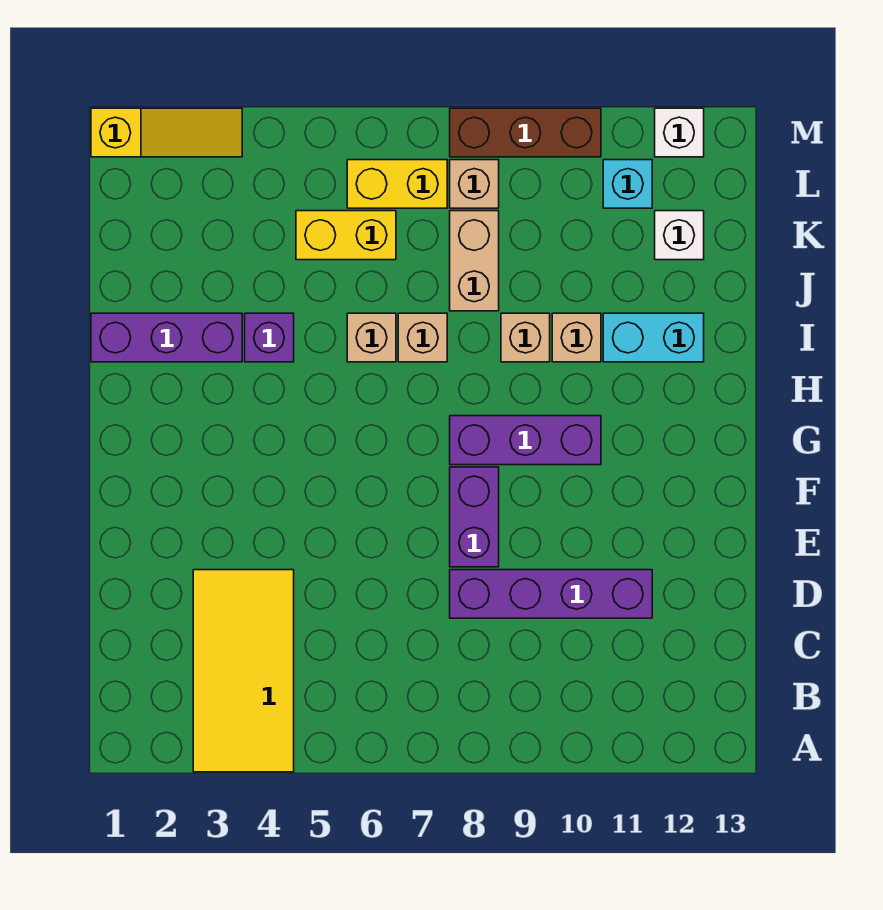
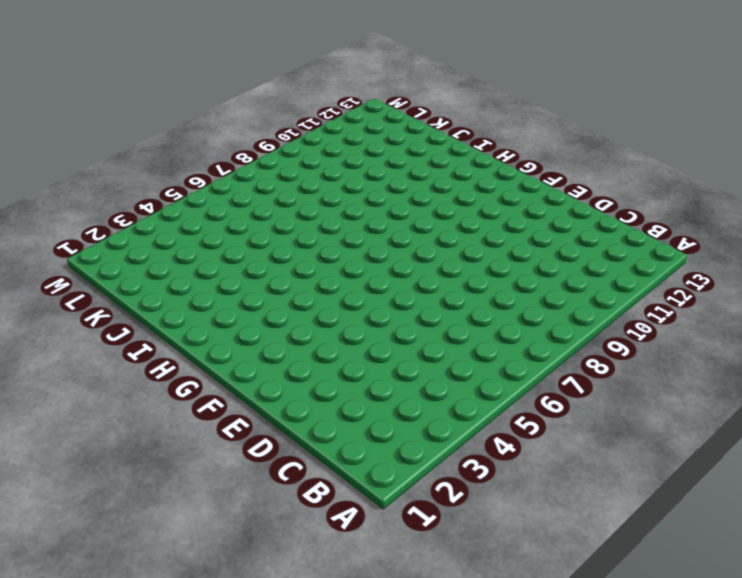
none -> yellow 2x4 tile [193,570,294,772]
none -> purple 1x4 brick [450,570,652,618]
none -> purple 1x2 brick [450,467,499,567]

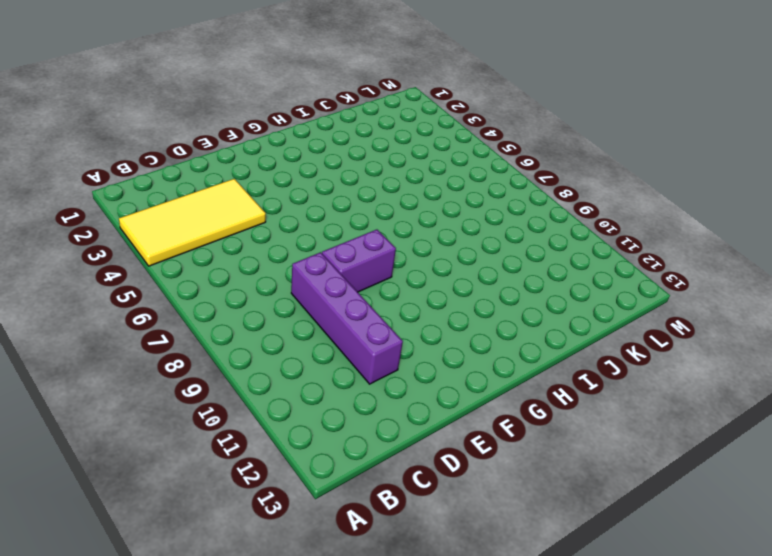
none -> purple 1x3 brick [450,416,601,465]
none -> purple 1x3 brick [91,313,242,362]
none -> purple 1x1 brick [245,313,294,362]

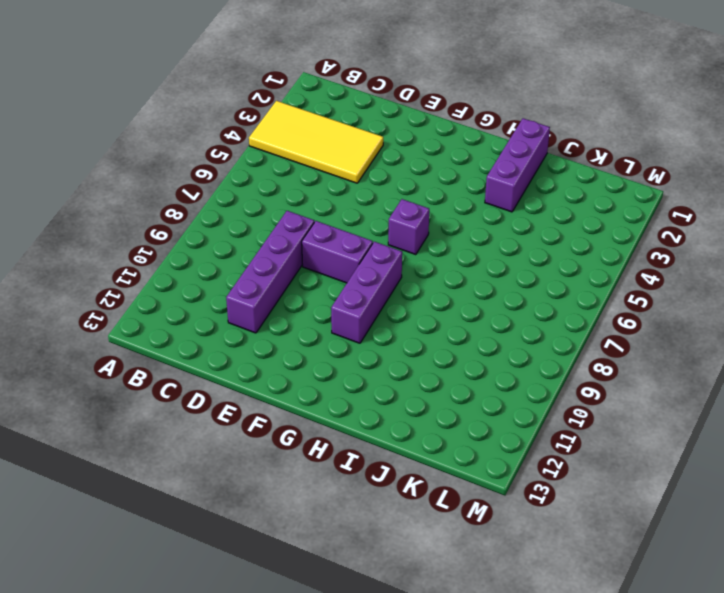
purple 1x1 brick [388,199,429,255] -> purple 1x1 brick moved to [245,313,294,362]
none -> tan 1x1 brick [347,313,396,362]
none -> tan 1x1 brick [398,313,447,362]
none -> tan 1x1 brick [501,313,550,362]

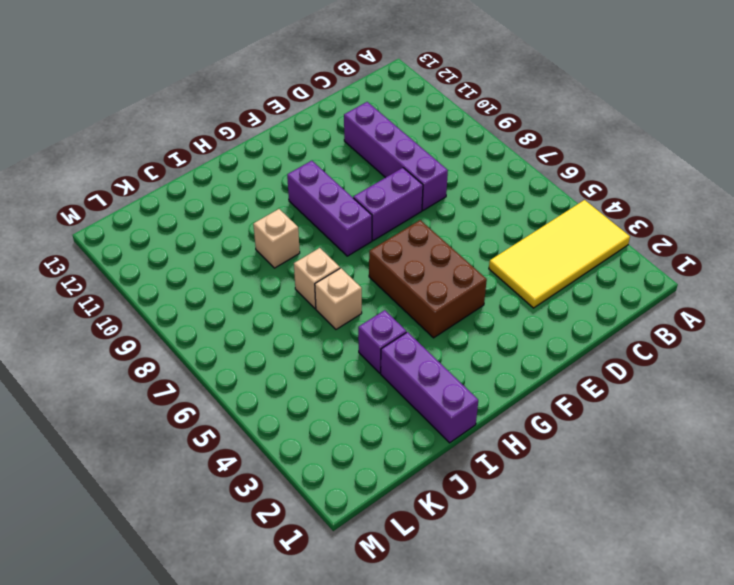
brown 2x3 brick [369,220,487,338] -> none
none -> tan 1x1 brick [552,313,601,362]
none -> cyan 1x2 brick [603,313,704,362]
none -> tan 1x2 brick [450,211,499,311]

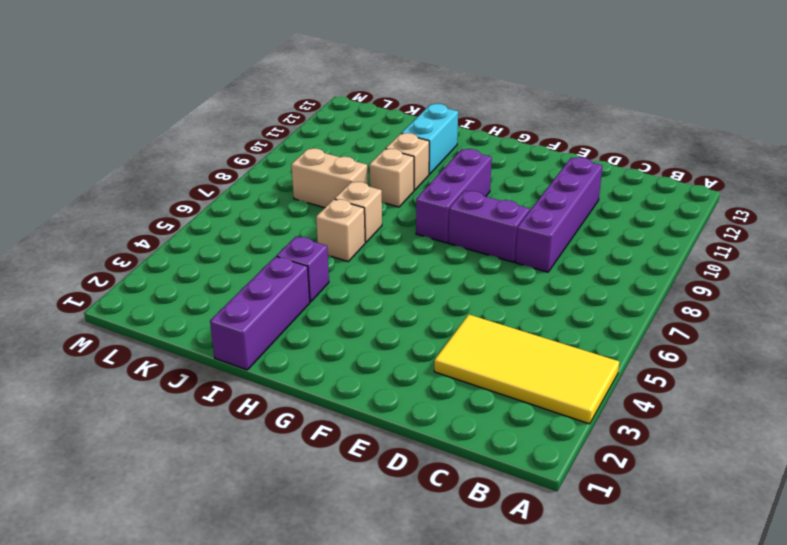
none -> yellow 1x2 brick [296,211,396,260]
none -> white 1x1 brick [655,211,704,260]
none -> yellow 1x2 brick [347,160,447,208]

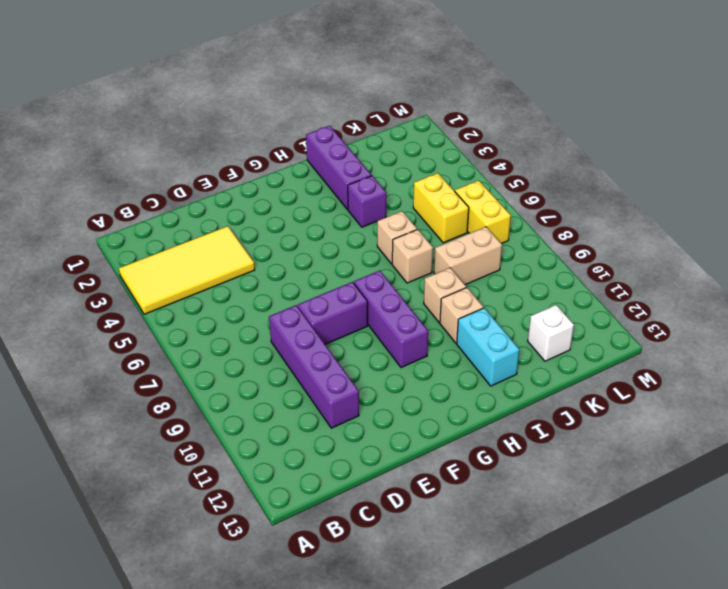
none -> tan 1x1 brick [450,160,499,208]
none -> cyan 1x1 brick [603,160,652,208]
none -> yellow 1x3 slope [91,108,242,157]

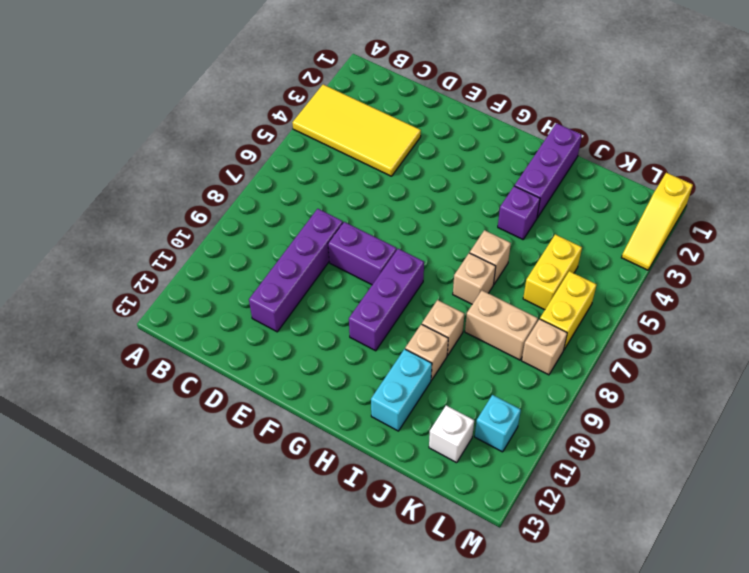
none -> brown 1x3 brick [450,108,601,157]
none -> white 1x1 brick [655,108,704,157]

